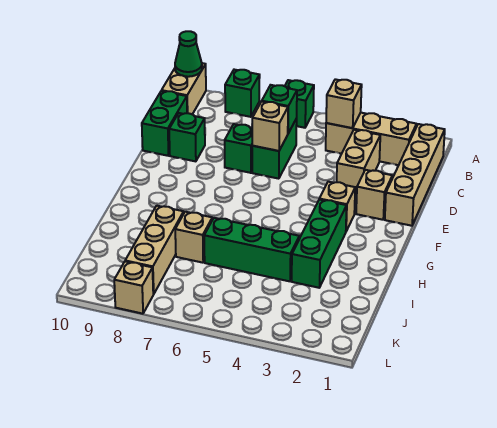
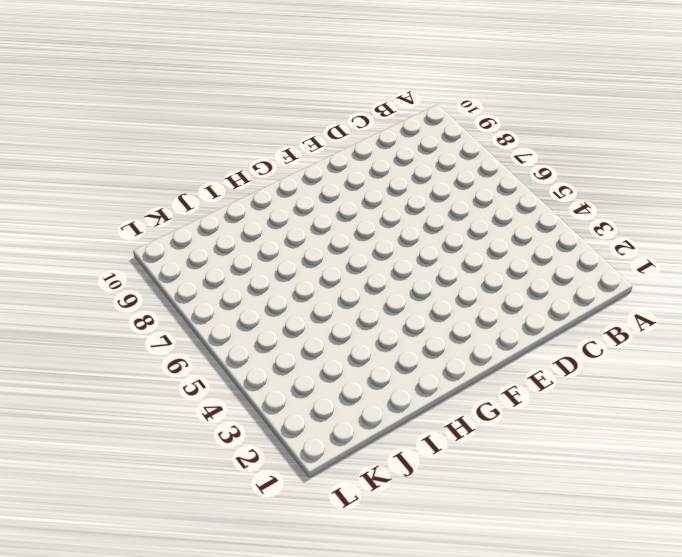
none -> green 1x1 brick [285,80,314,128]
none -> green 1x1 brick [225,70,260,117]
none -> tan 1x2 brick [162,63,206,114]

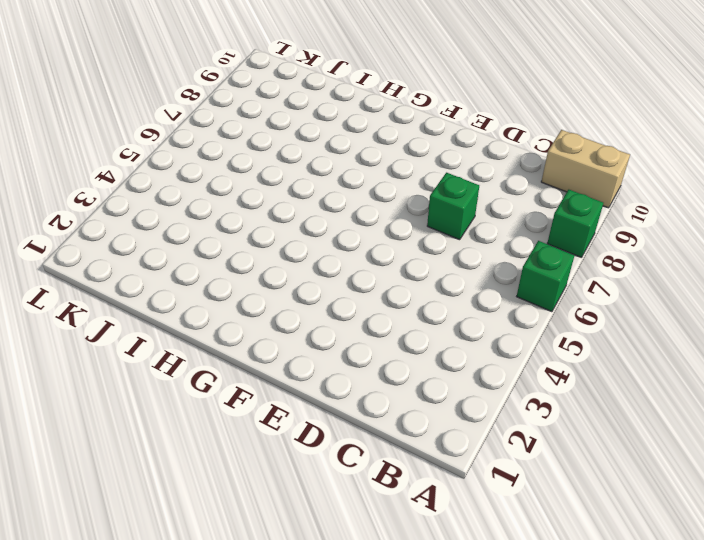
none -> tan 1x4 brick [385,124,445,226]
none -> tan 1x3 brick [326,113,417,165]
none -> tan 1x2 brick [337,130,380,195]

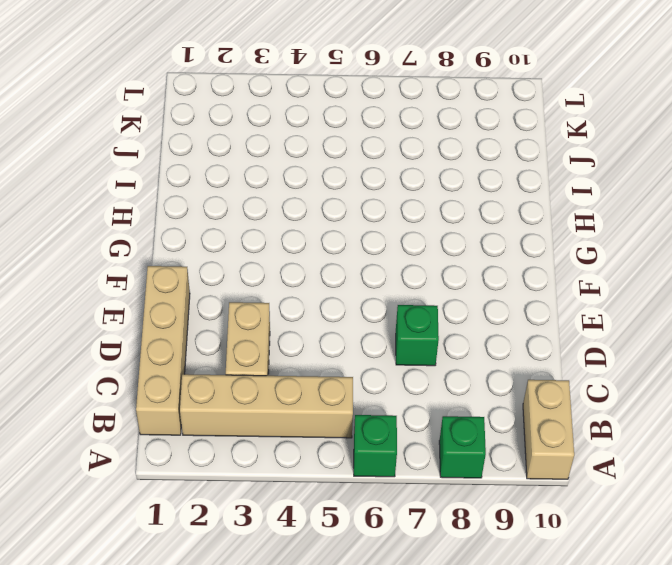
tan 1x4 brick [180,374,353,438] -> tan 1x3 brick [326,113,417,165]
none -> green 1x2 brick [252,119,297,179]
none -> green 1x2 brick [142,91,187,156]
none -> green 1x1 brick [169,113,205,161]

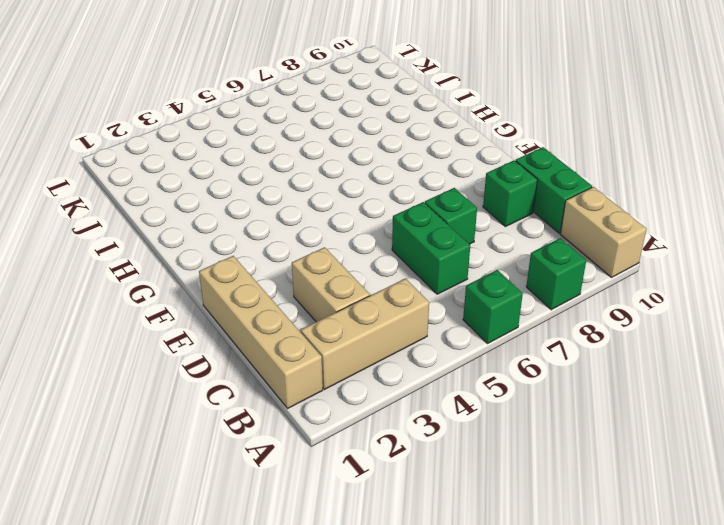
none -> tan 1x1 brick [356,170,392,220]
none -> tan 1x1 brick [319,182,355,231]
none -> green 1x3 brick [292,200,347,288]

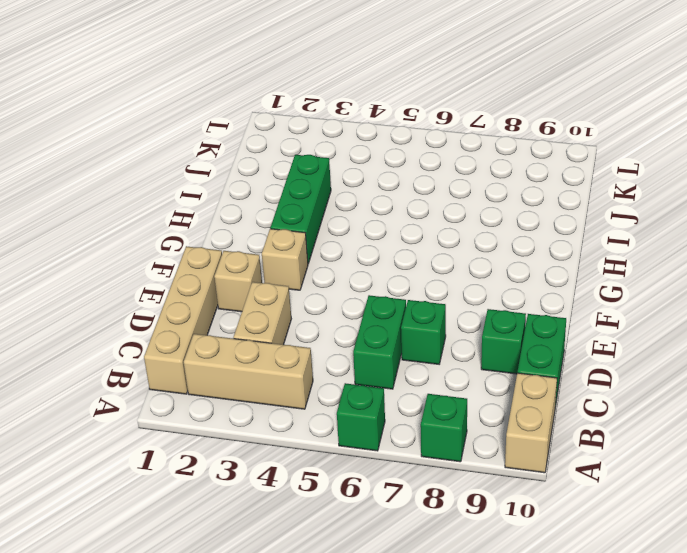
none -> green 1x3 brick [204,218,299,281]
none -> tan 1x1 brick [175,212,212,263]
none -> tan 1x3 brick [125,206,184,294]

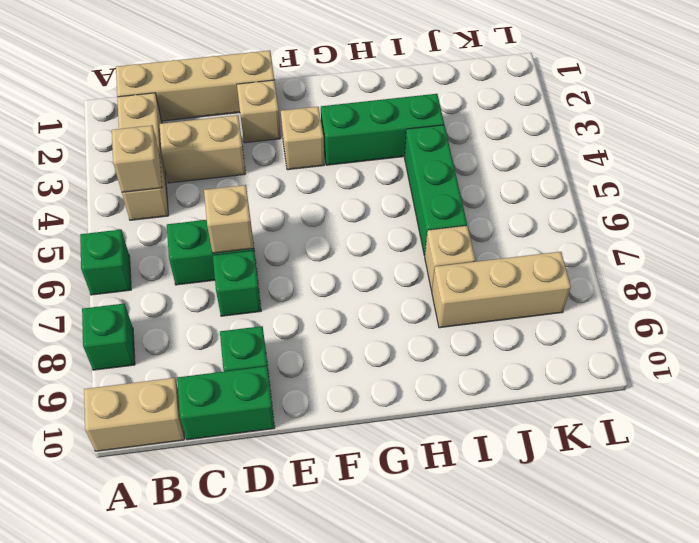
none -> tan 1x1 brick [114,262,153,314]
none -> green 1x1 cone [175,31,202,77]
none -> green 1x1 brick [262,85,297,133]

